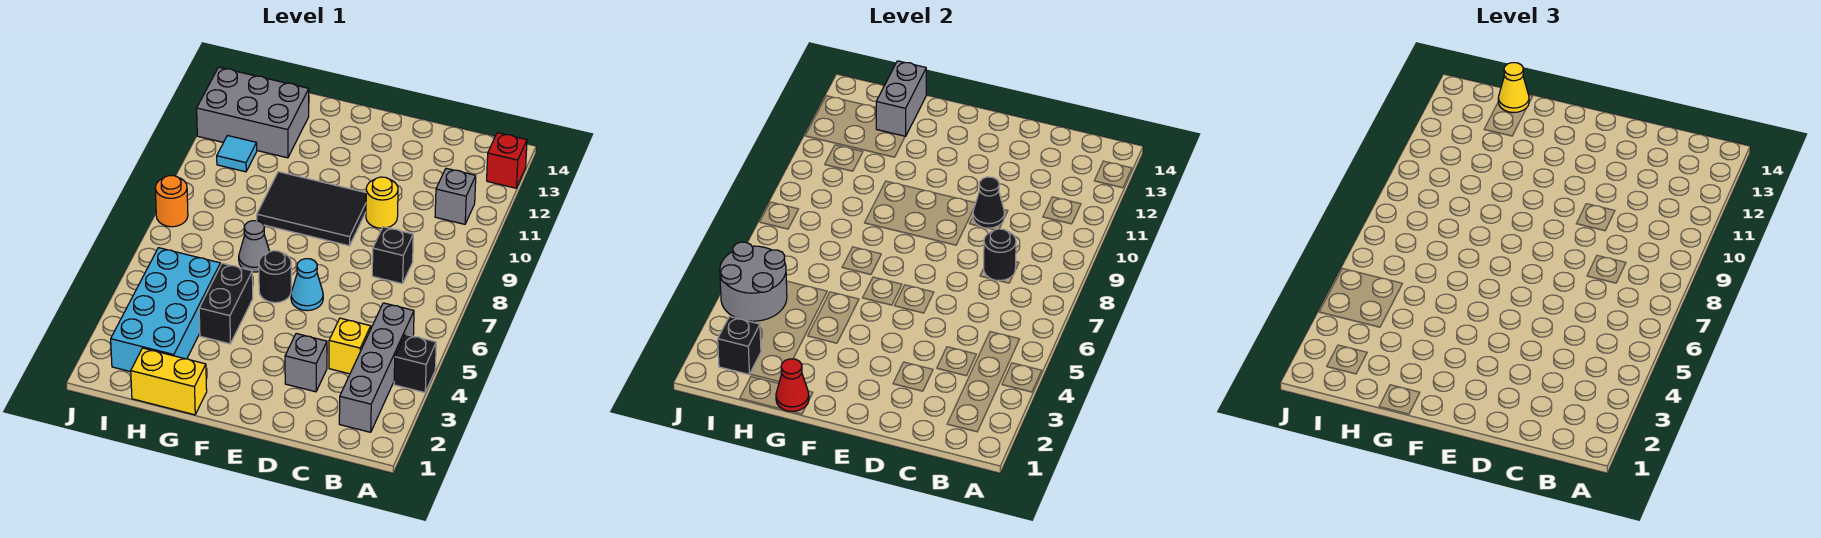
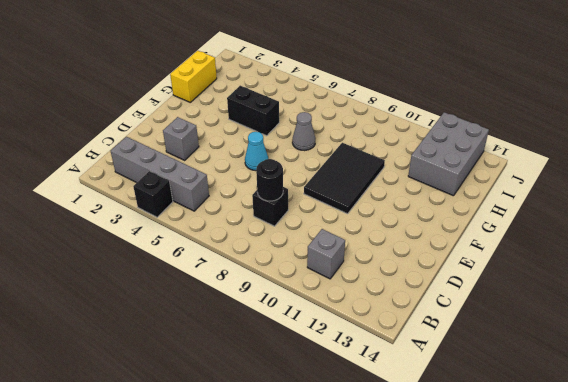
none -> red 1x1 brick [487,133,527,188]
none -> yellow 1x1 brick [329,318,371,374]
none -> yellow 1x1 round brick [366,177,398,228]

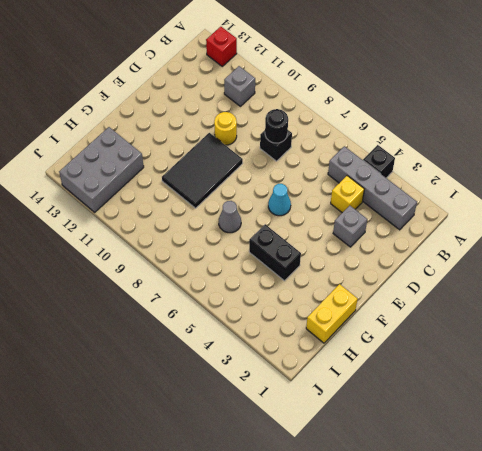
none -> black 1x1 round brick [259,251,291,303]
none -> cyan 2x4 brick [111,248,220,372]
none -> cyan 1x1 tile [217,136,257,172]

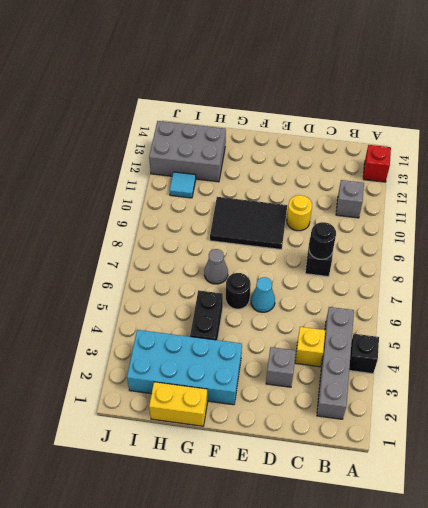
cyan 2x4 brick [127,330,242,405] -> cyan 2x4 brick turned to [111,248,220,372]
none -> orange 1x1 round brick [155,176,188,227]
none -> black 1x1 cone [973,177,1005,228]
none -> red 1x1 cone [776,359,809,412]

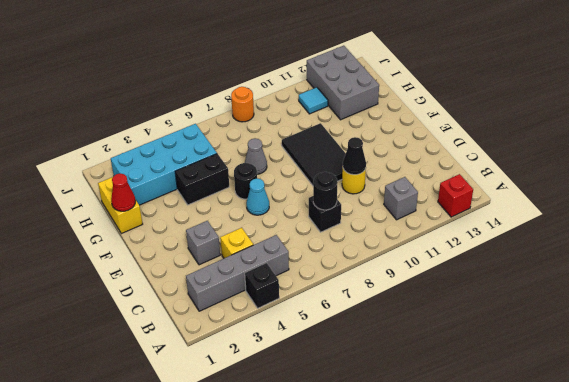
none -> grey 1x2 brick [876,61,926,136]
none -> black 1x1 brick [718,317,761,375]
none -> grey 2x2 round brick [720,242,787,321]

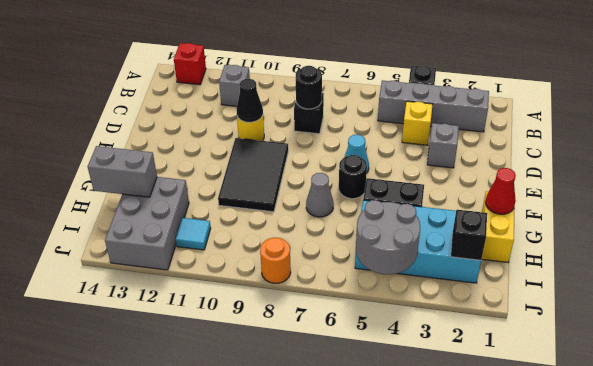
none -> yellow 1x1 cone [1498,63,1529,113]

